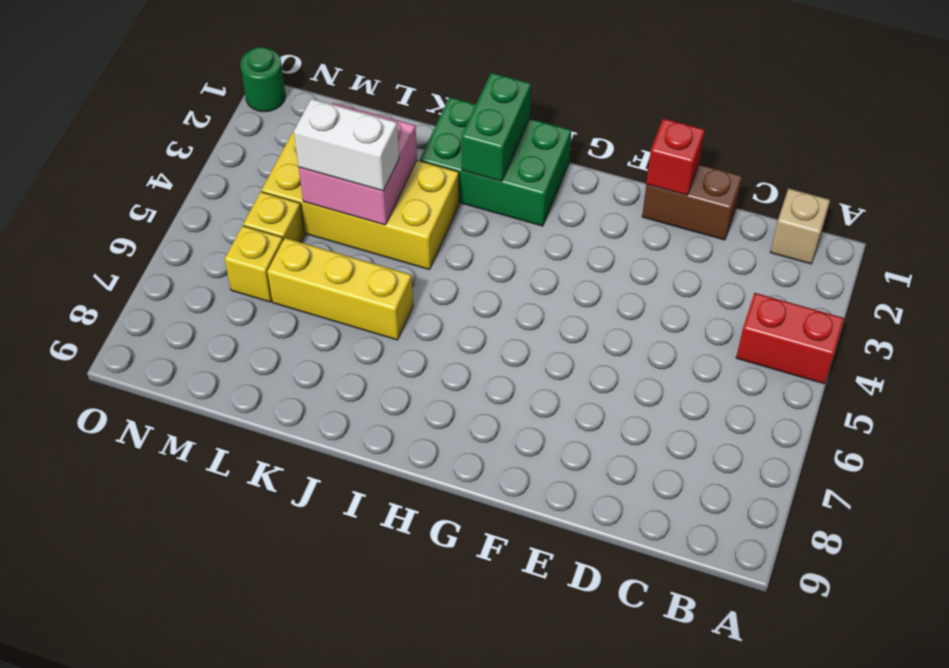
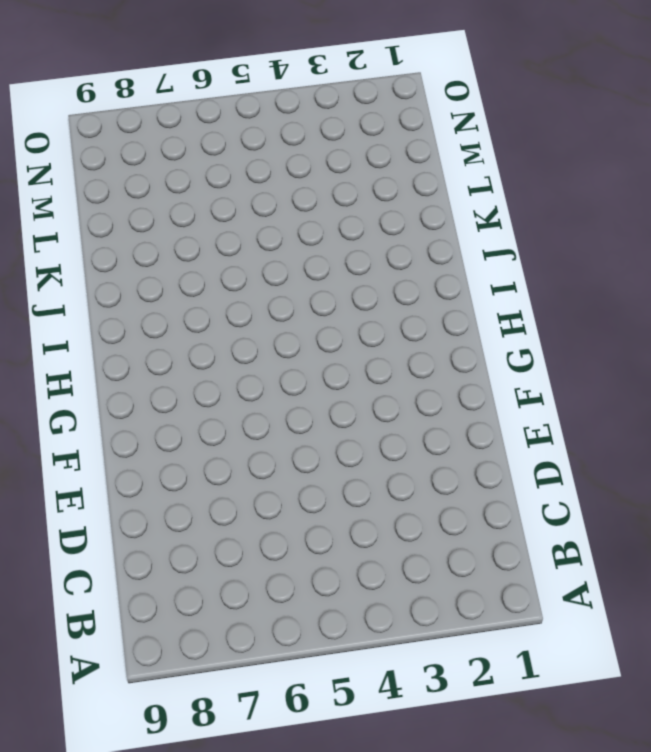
none -> red 1x2 brick [736,293,844,384]
none -> tan 1x1 brick [770,188,830,264]
none -> brown 1x2 brick [642,164,742,240]

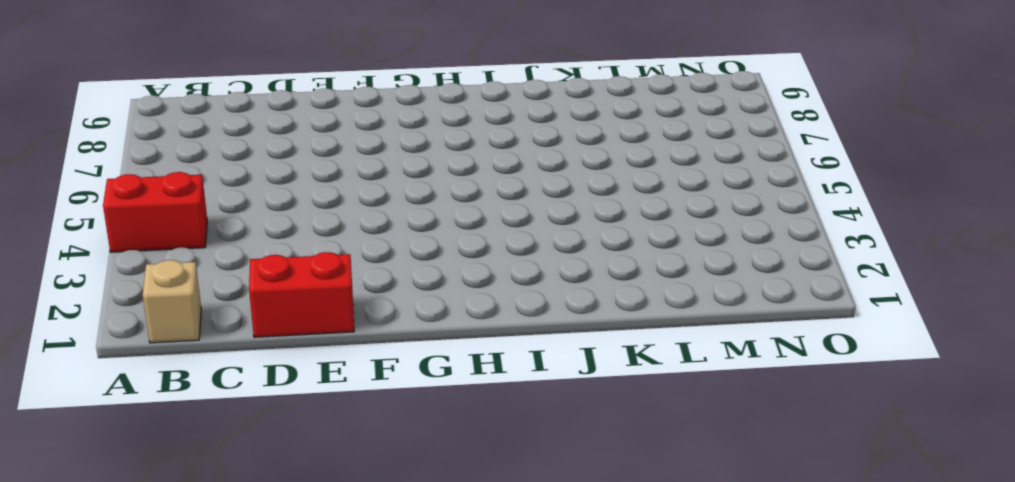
red 1x2 brick [249,252,354,337] -> brown 1x2 brick [642,164,742,240]
none -> green 2x3 brick [420,97,572,226]
none -> yellow 2x4 brick [262,127,459,270]
none -> yellow 1x3 brick [267,238,413,340]

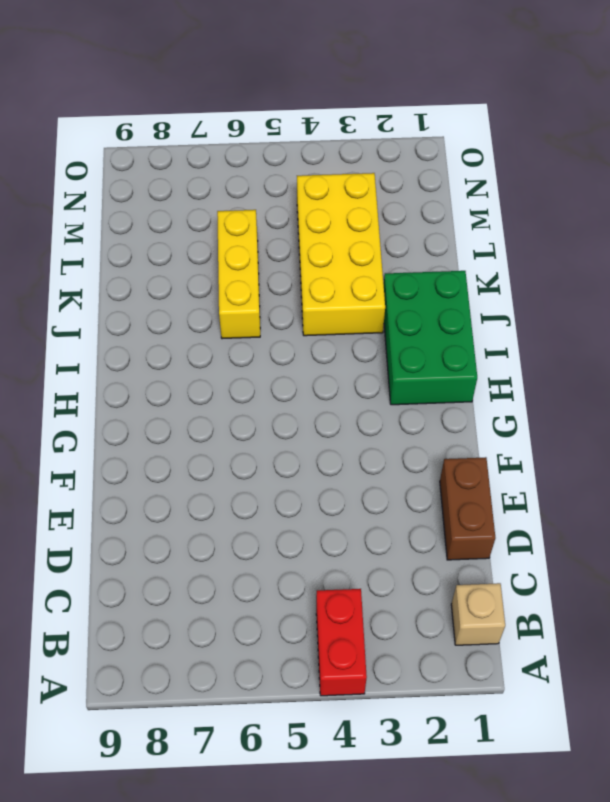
none -> yellow 1x1 brick [243,192,305,242]
none -> yellow 1x1 brick [225,226,283,302]
none -> green 1x1 round brick [240,47,285,112]

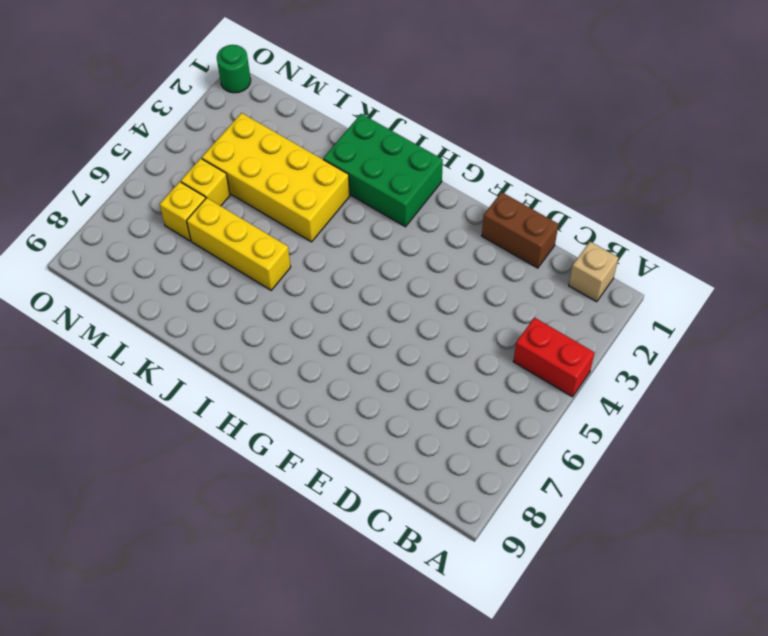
none -> red 1x1 brick [646,118,705,195]
none -> green 1x2 brick [461,73,531,182]
none -> pink 2x2 brick [299,103,417,225]

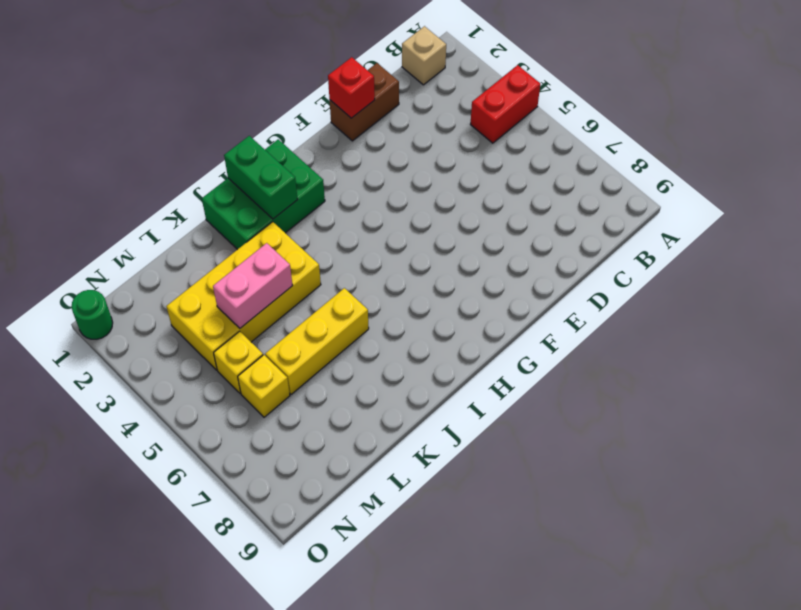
pink 1x2 brick [213,243,293,328] -> pink 2x2 brick [299,103,417,225]
none -> white 1x2 brick [294,99,399,191]

